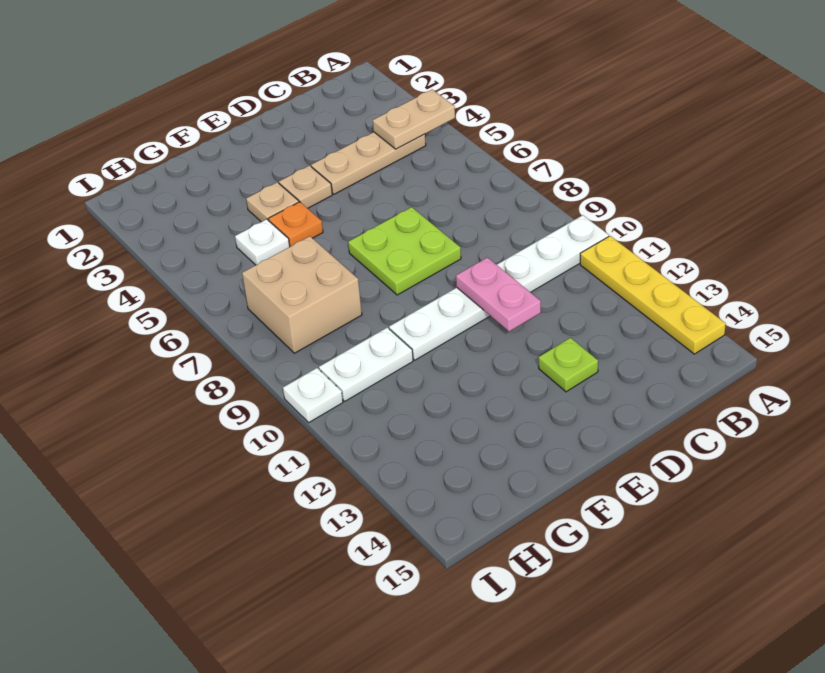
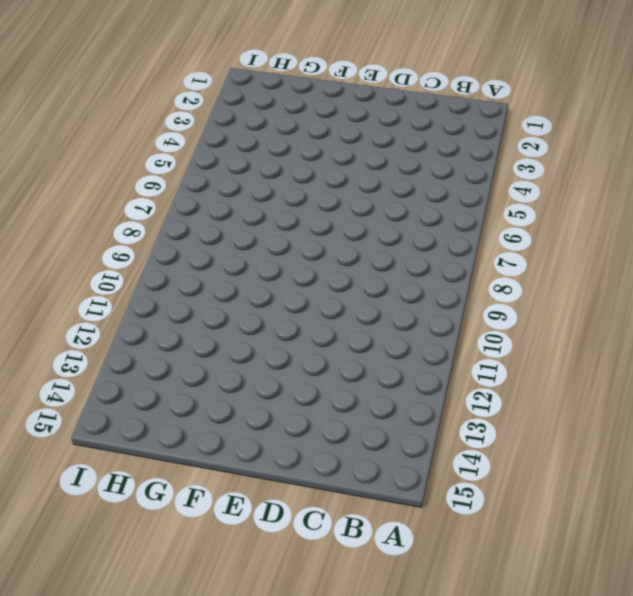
none -> white 1x6 plate [389,215,609,360]
none -> yellow 1x4 plate [580,236,726,354]
none -> tan 1x3 plate [311,132,426,194]

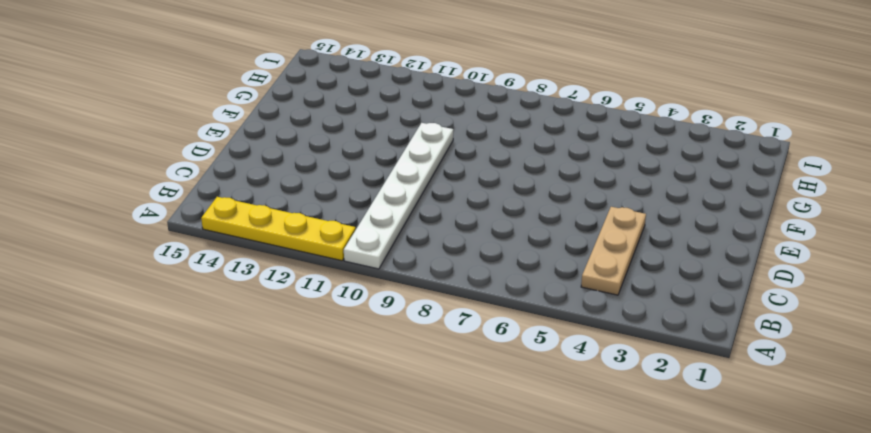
none -> lime 2x2 plate [348,207,461,295]
none -> lime 1x1 plate [539,338,598,392]
none -> tan 1x1 plate [279,166,332,208]

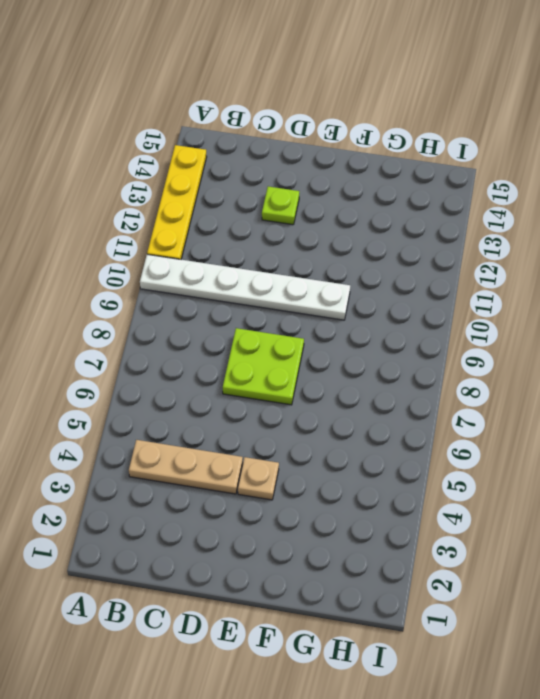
none -> tan 1x1 plate [246,182,299,222]
none -> orange 1x1 plate [269,202,323,247]
none -> white 1x1 plate [235,219,290,265]

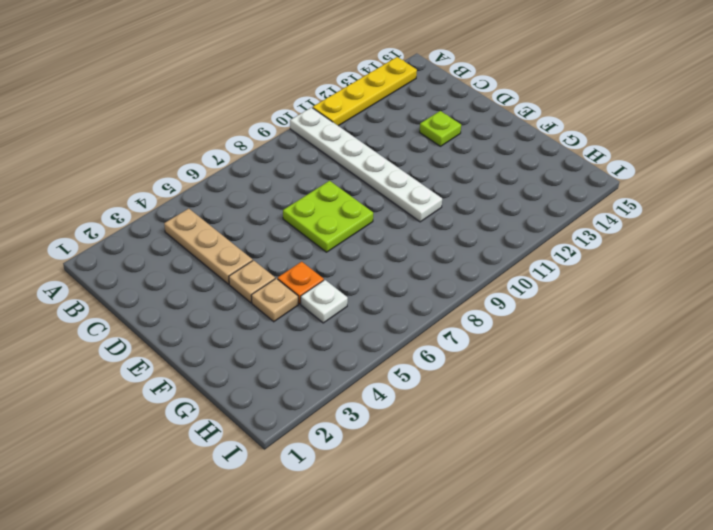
none -> tan 2x2 brick [242,236,362,353]
none -> white 1x2 plate [319,327,413,401]
none -> white 1x1 plate [283,368,343,422]

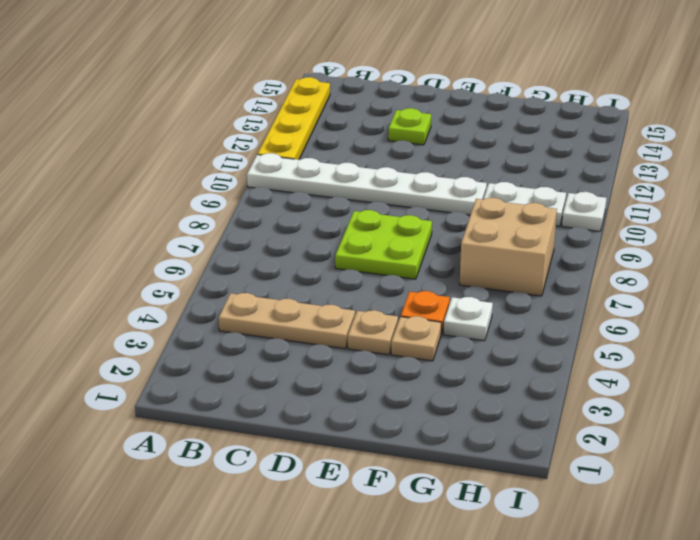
none -> tan 1x2 plate [373,90,455,149]
none -> pink 1x2 plate [456,257,541,331]

